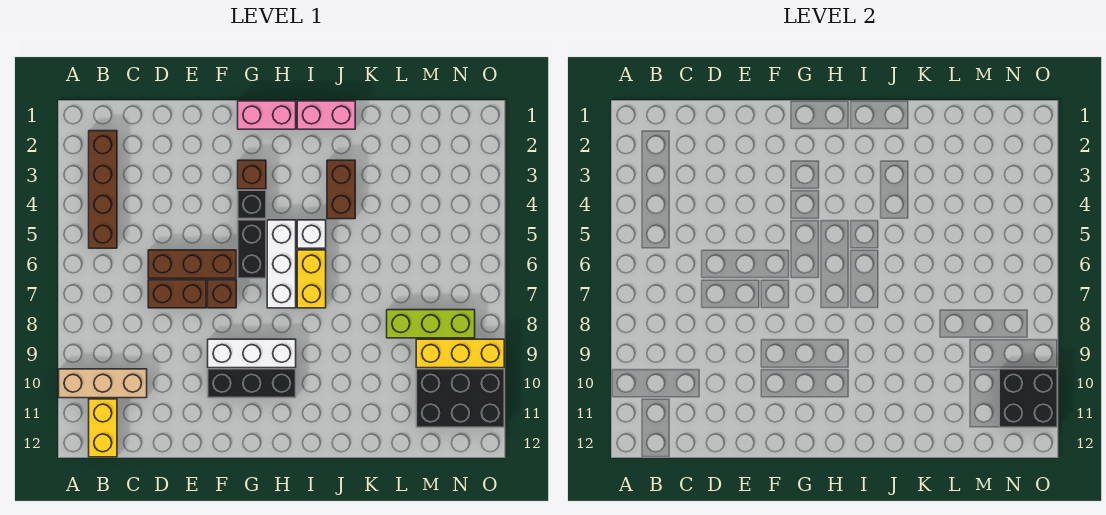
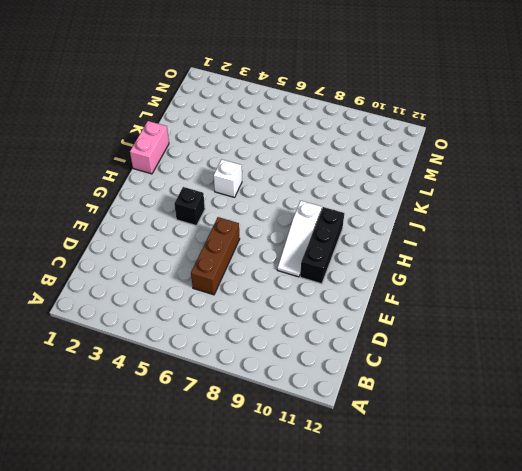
white 1x3 slope [277,201,322,277] -> white 1x3 brick [208,339,296,368]
none -> tan 1x3 brick [59,369,147,398]
none -> brown 1x4 brick [89,131,117,248]
none -> yellow 1x2 brick [89,399,117,457]

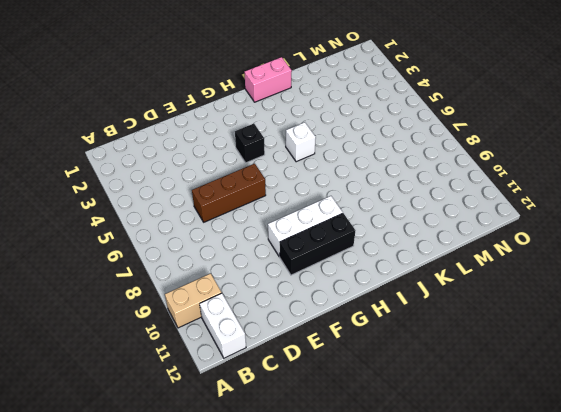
tan 1x2 brick [165,273,222,328] -> tan 1x3 brick [59,369,147,398]
white 1x2 brick [200,293,246,358] -> yellow 1x2 brick [89,399,117,457]
none -> brown 1x4 brick [89,131,117,248]
none -> brown 1x2 brick [148,280,206,308]
none -> brown 1x1 brick [208,280,236,308]

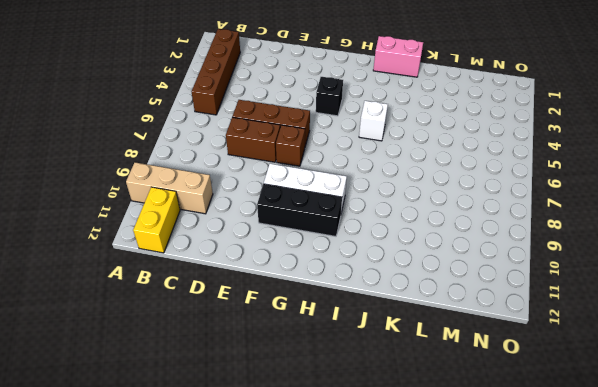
none -> pink 1x2 brick [238,101,296,129]
none -> brown 1x1 brick [238,160,266,189]
none -> black 1x2 brick [238,220,266,278]

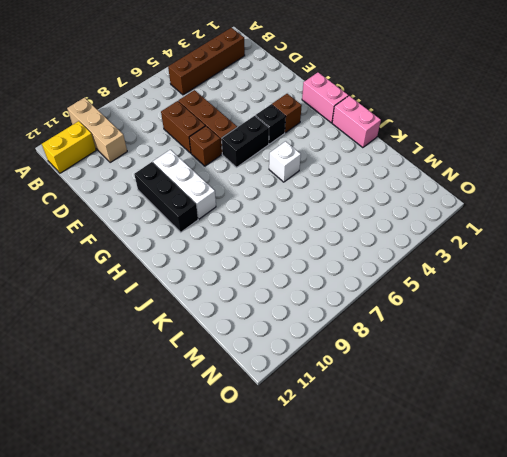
none -> white 1x3 brick [267,220,296,308]
none -> yellow 1x2 brick [297,250,326,308]
none -> brown 1x2 brick [327,160,355,219]

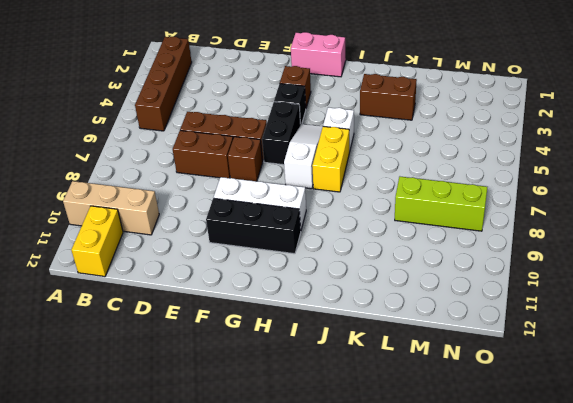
white 1x3 slope [284,124,323,189] -> white 1x3 brick [267,220,296,308]
brown 1x2 brick [360,74,417,120] -> brown 1x2 brick turned to [327,160,355,219]
none -> pink 1x2 brick [297,101,355,129]
none -> yellow 1x3 brick [416,339,504,368]
none -> black 2x3 brick [416,369,504,427]

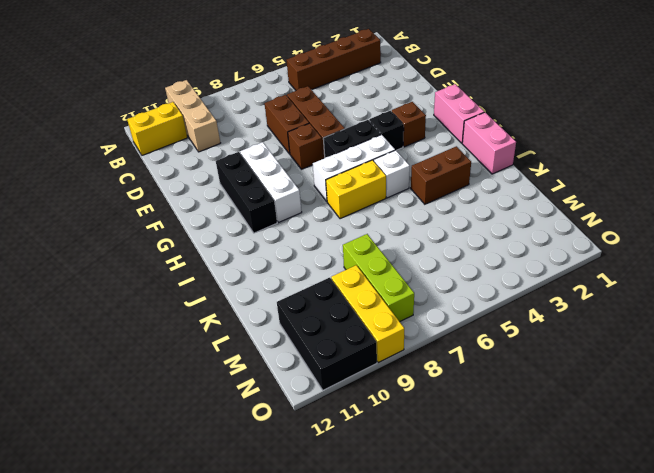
none -> black 2x2 brick [999,369,1057,427]

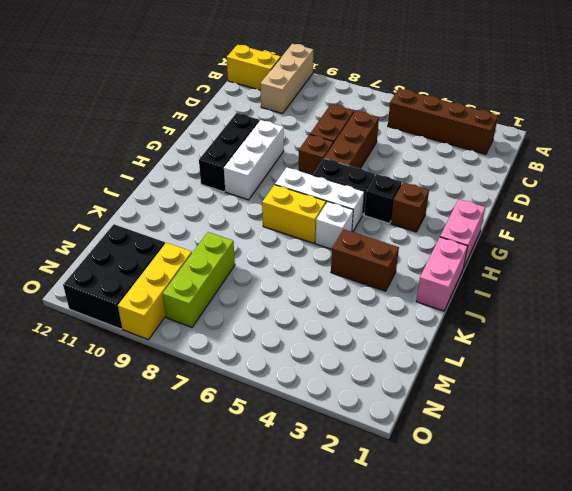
none -> black 2x2 brick [999,369,1057,427]

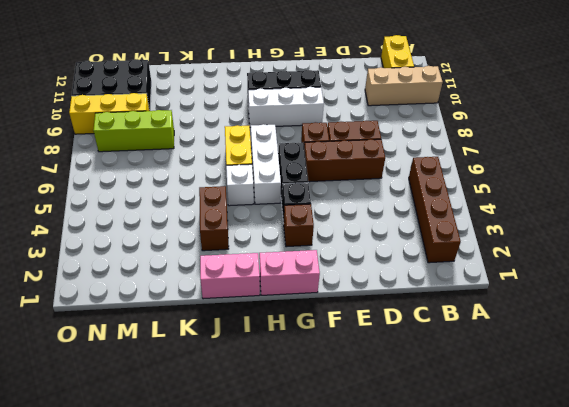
none -> black 2x2 brick [999,369,1057,427]

